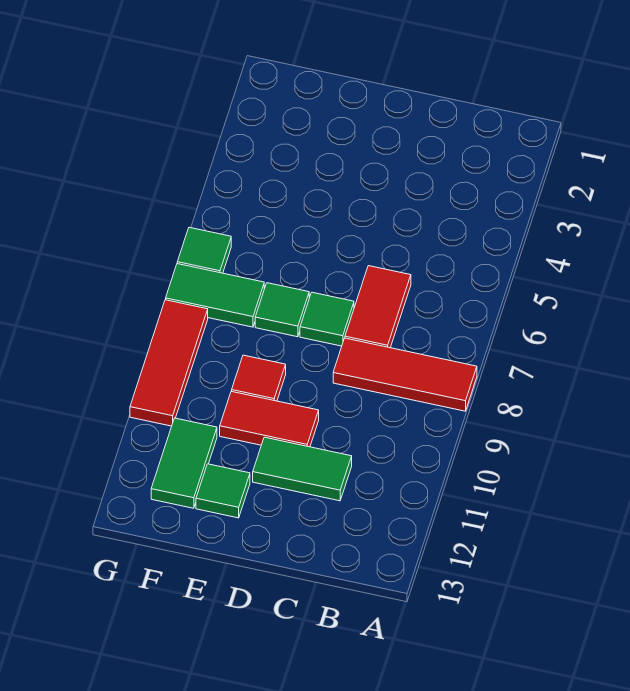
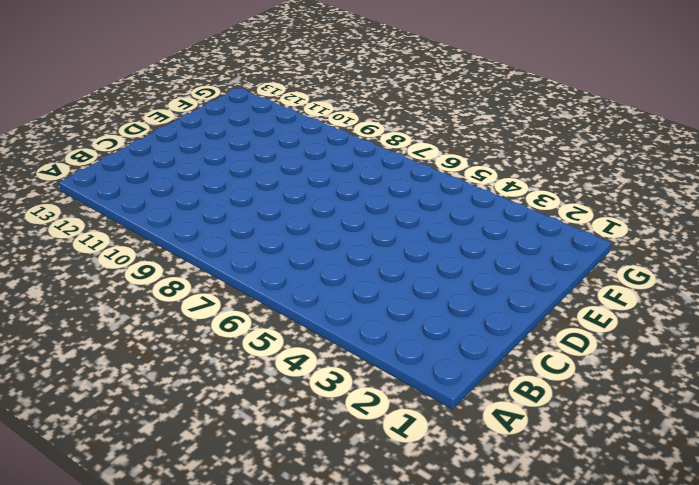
none -> red 1x3 tile [333,338,477,411]
none -> red 1x2 tile [345,266,411,348]
none -> green 1x2 tile [253,437,352,501]

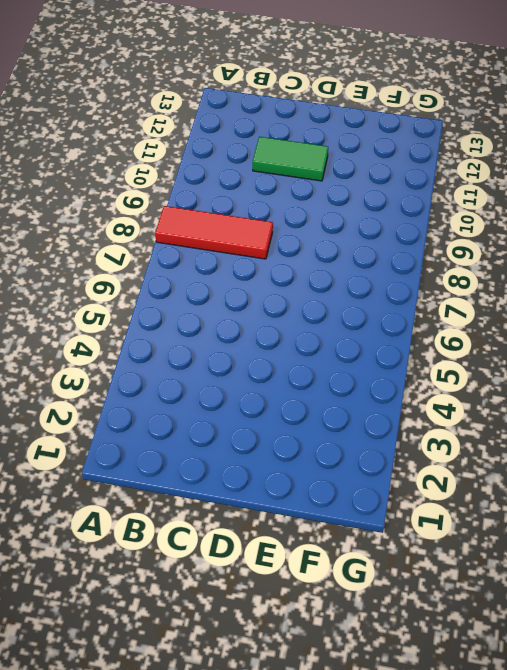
none -> red 1x2 tile [345,266,411,348]
none -> green 1x1 tile [300,292,354,346]
none -> red 1x2 tile [220,391,319,447]

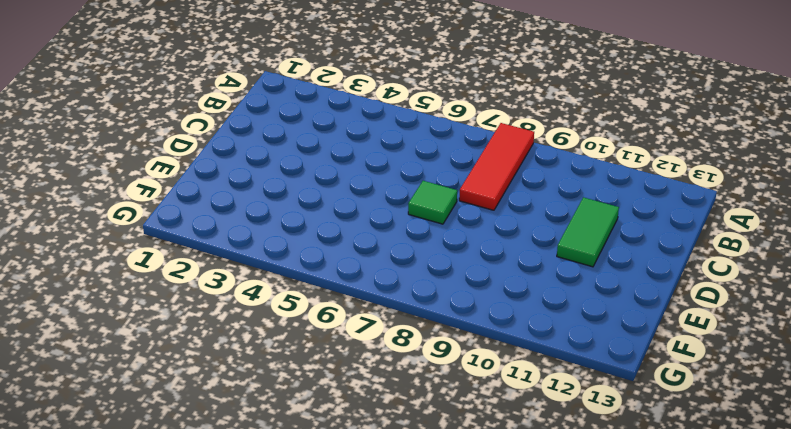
none -> red 1x2 tile [345,266,411,348]
none -> red 1x2 tile [220,391,319,447]
none -> green 1x1 tile [255,283,309,337]

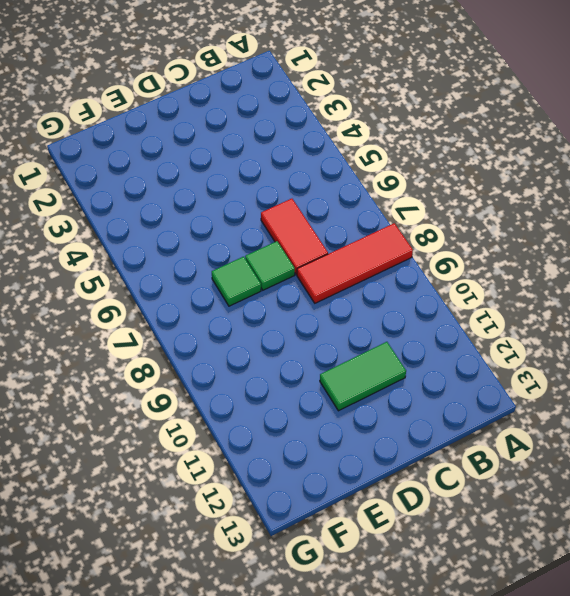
none -> red 1x2 tile [220,391,319,447]
none -> red 1x1 tile [232,355,286,401]
none -> green 1x1 tile [196,464,250,518]

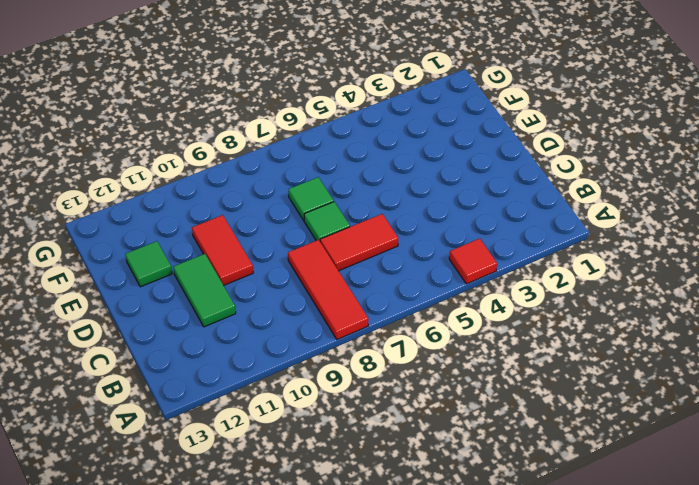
red 1x1 tile [449,238,497,284] -> red 1x1 tile moved to [232,355,286,401]
none -> green 1x2 tile [166,264,264,327]
none -> green 1x2 tile [151,418,217,508]
none -> green 1x1 tile [177,227,231,273]

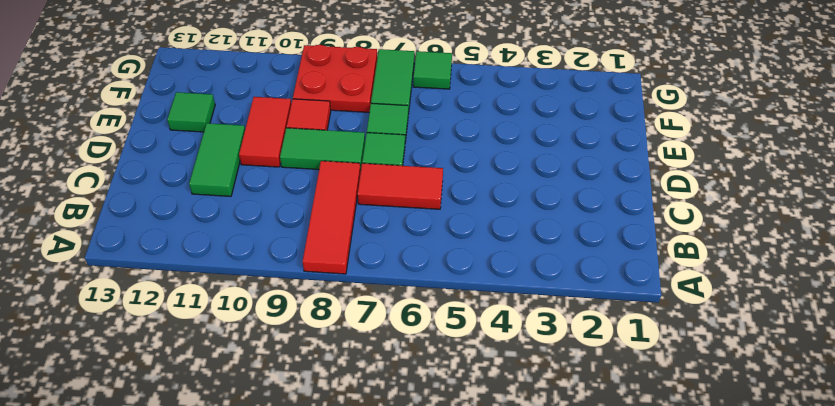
green 1x2 tile [280,128,365,170] -> green 1x2 tile moved to [151,418,217,508]
red 2x2 plate [293,45,377,112] -> red 1x3 tile [130,300,208,426]

